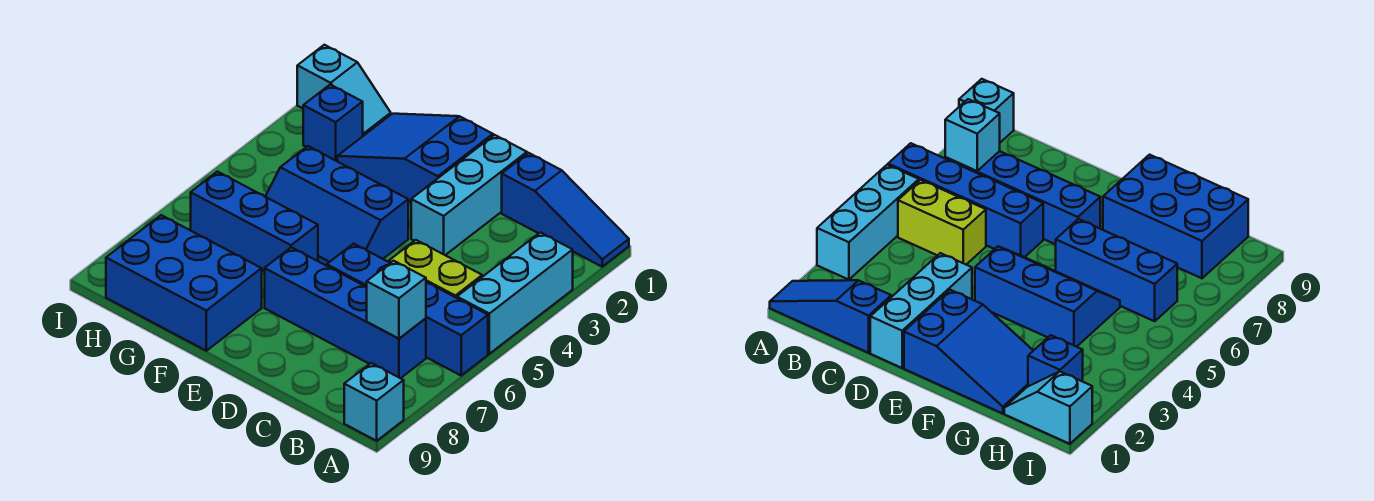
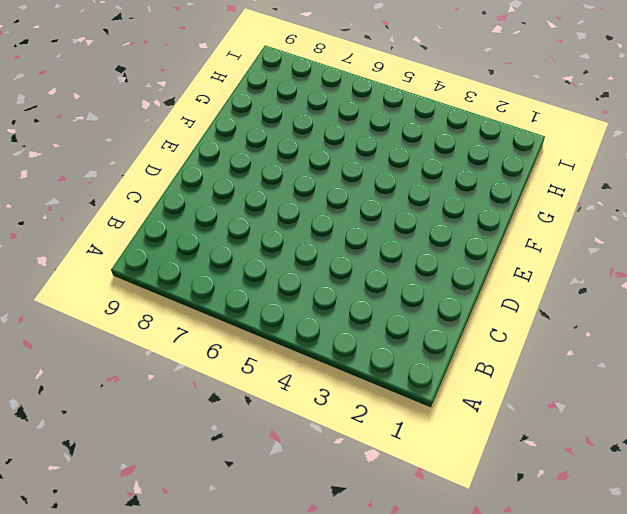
none -> blue 1x3 slope [502,153,629,267]
none -> cyan 1x3 brick [457,232,573,354]
none -> blue 1x4 brick [327,244,488,375]

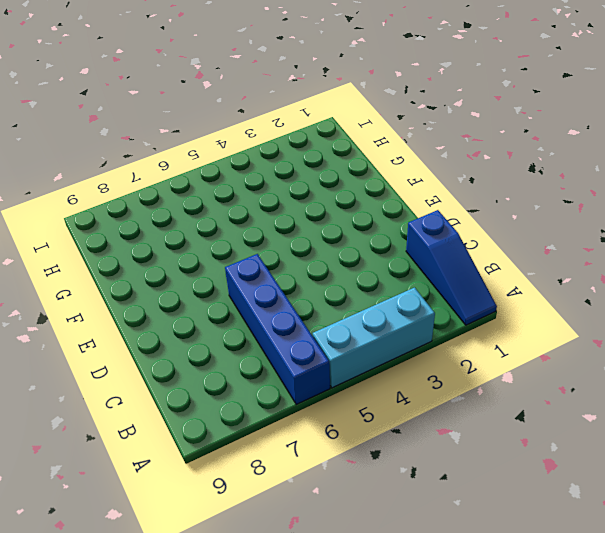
none -> cyan 1x1 brick [344,363,404,441]
none -> lime 1x2 brick [389,240,482,298]
none -> blue 1x4 brick [265,247,426,378]

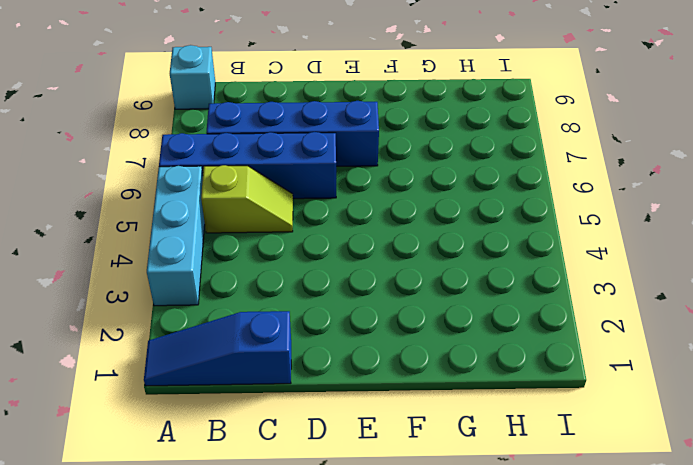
lime 1x2 slope [201,165,293,233] -> lime 1x2 brick [389,240,482,298]
none -> cyan 1x3 brick [411,135,527,255]
none -> blue 2x3 slope [337,114,493,202]
none -> blue 2x3 slope [265,146,408,266]

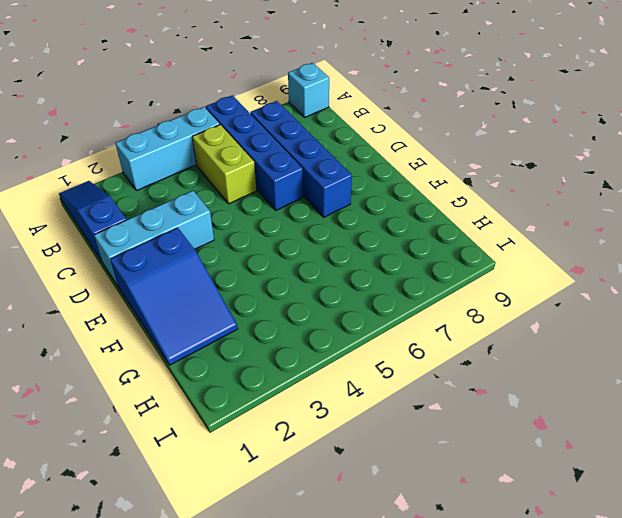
none -> blue 2x3 slope [265,146,408,266]
none -> blue 1x3 brick [191,172,318,272]
none -> blue 2x3 brick [106,215,262,351]

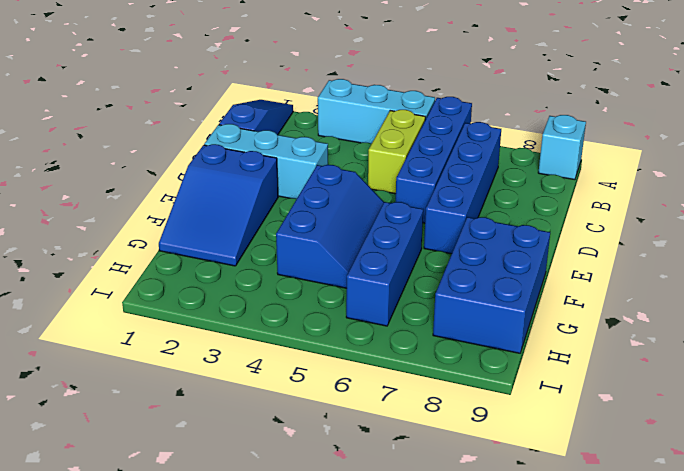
none -> cyan 1x2 slope [297,45,391,136]
none -> blue 1x1 brick [303,85,363,161]
none -> cyan 1x1 brick [367,261,426,338]

